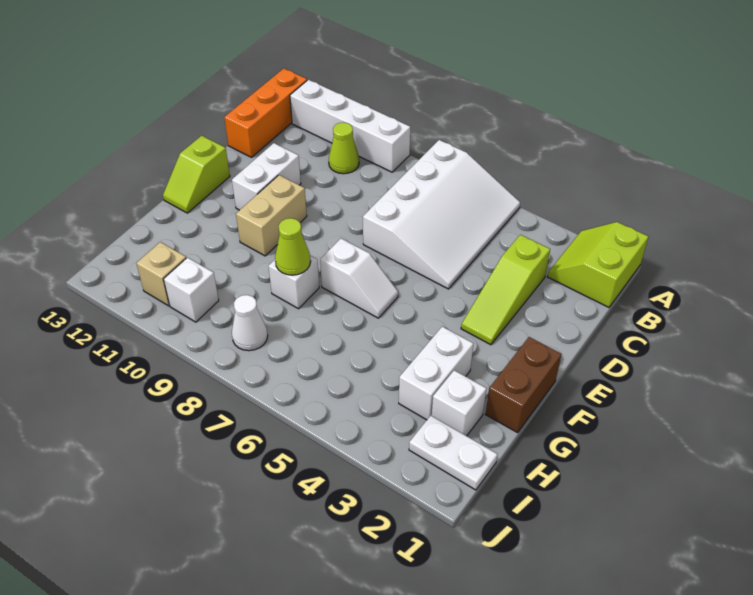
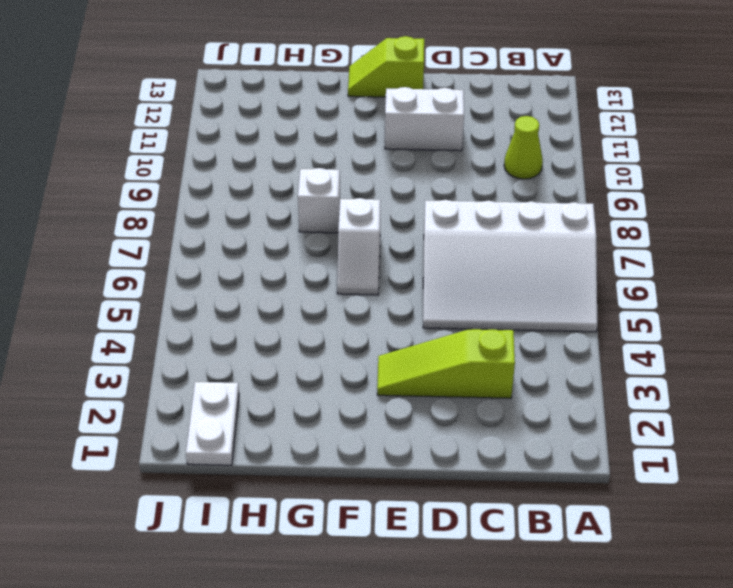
none -> lime 2x2 slope [547,222,649,307]
none -> white 1x4 brick [290,80,410,172]
none -> orange 1x3 brick [224,69,307,157]

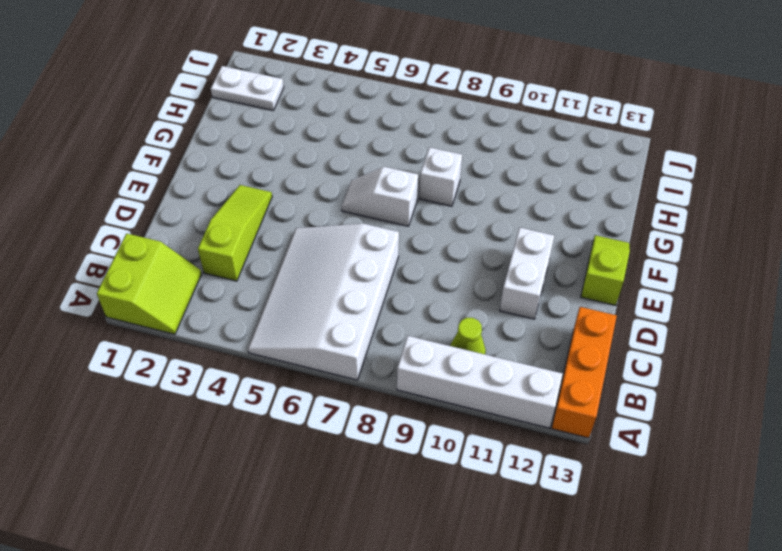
none -> tan 1x2 brick [236,175,307,256]
none -> brown 1x2 brick [486,337,561,433]
none -> white 1x2 brick [399,327,473,420]

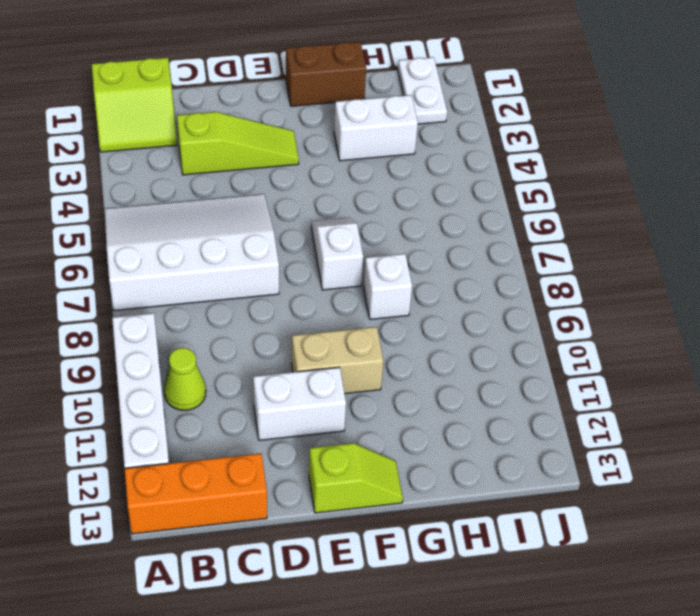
none -> white 1x1 brick [432,370,487,436]
none -> white 1x1 cone [232,295,268,351]
none -> white 1x1 brick [164,257,219,322]

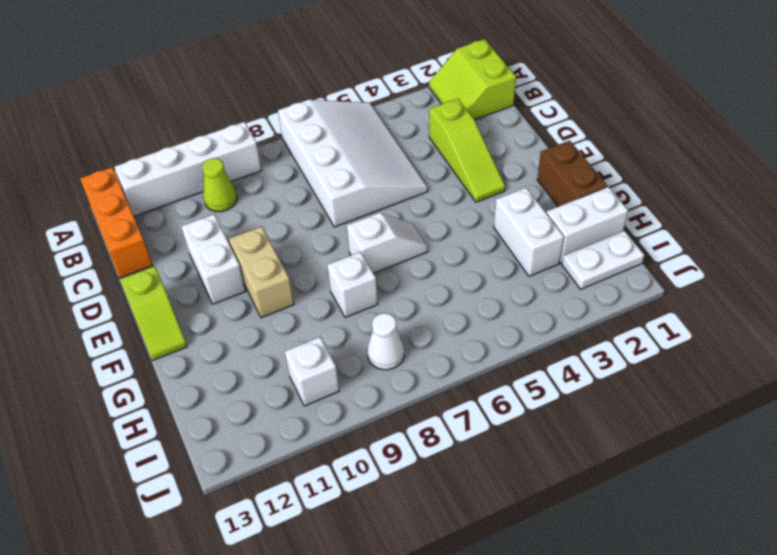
white 1x2 brick [547,187,628,263] -> white 1x1 brick [432,370,487,436]
none -> tan 1x1 brick [136,242,186,306]
none -> lime 1x1 cone [275,218,311,275]

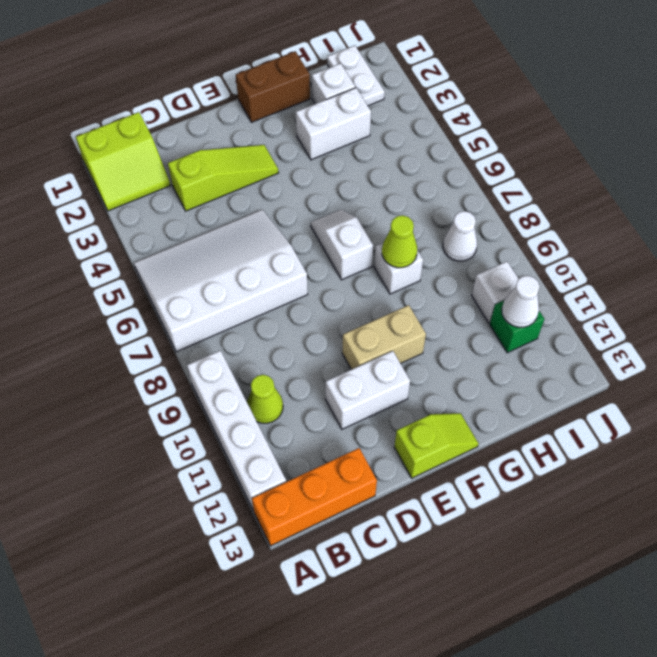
green 1x1 brick [490,301,544,353] -> tan 1x1 brick [136,242,186,306]
white 1x1 cone [502,276,540,327] -> none

